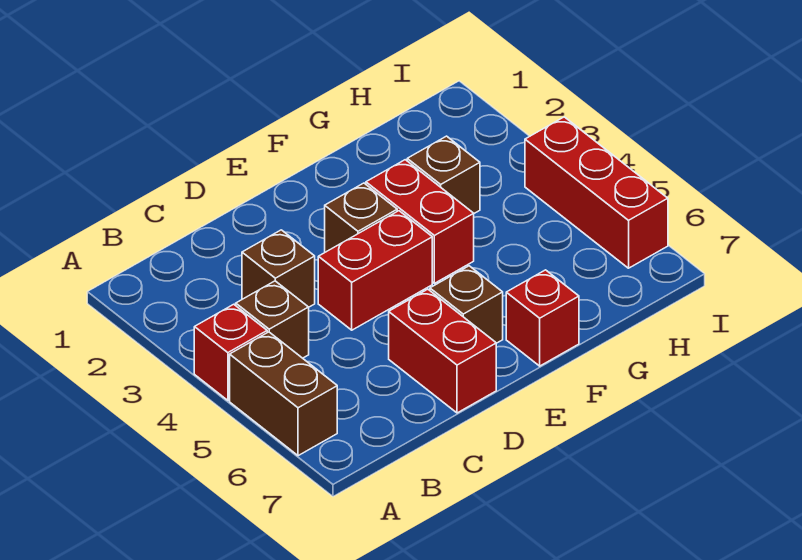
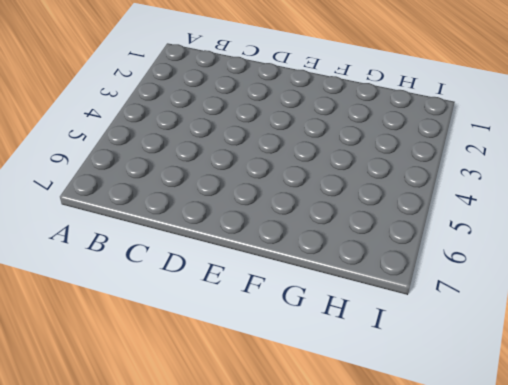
none -> red 1x1 brick [194,304,267,400]
none -> brown 1x2 brick [230,332,337,456]
none -> brown 1x1 brick [236,281,309,358]

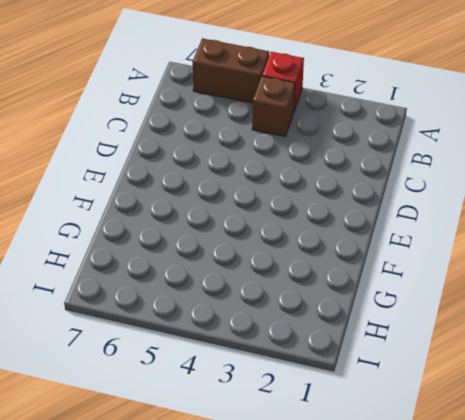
none -> brown 1x1 brick [242,230,315,307]
none -> red 1x2 brick [318,211,432,330]
none -> red 1x2 brick [389,289,496,413]

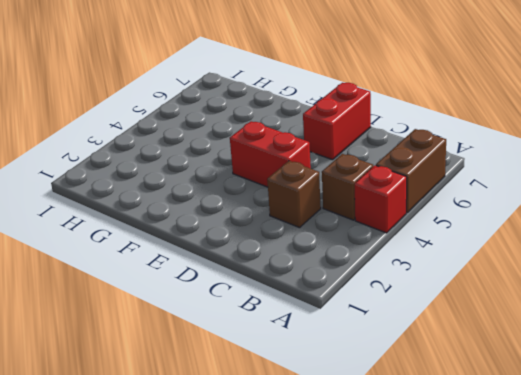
none -> brown 1x1 brick [325,183,397,252]
none -> brown 1x1 brick [430,266,503,343]
none -> red 1x2 brick [366,160,474,283]

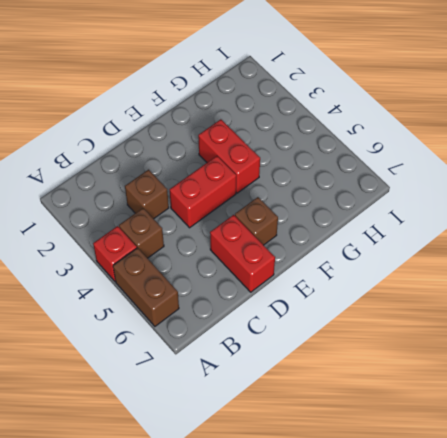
none -> brown 1x1 brick [325,183,397,252]
none -> red 1x1 brick [506,270,579,366]
none -> brown 1x1 brick [407,136,480,213]

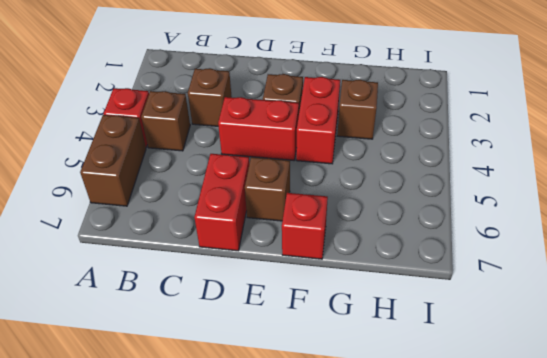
none -> red 1x3 brick [525,117,668,268]

